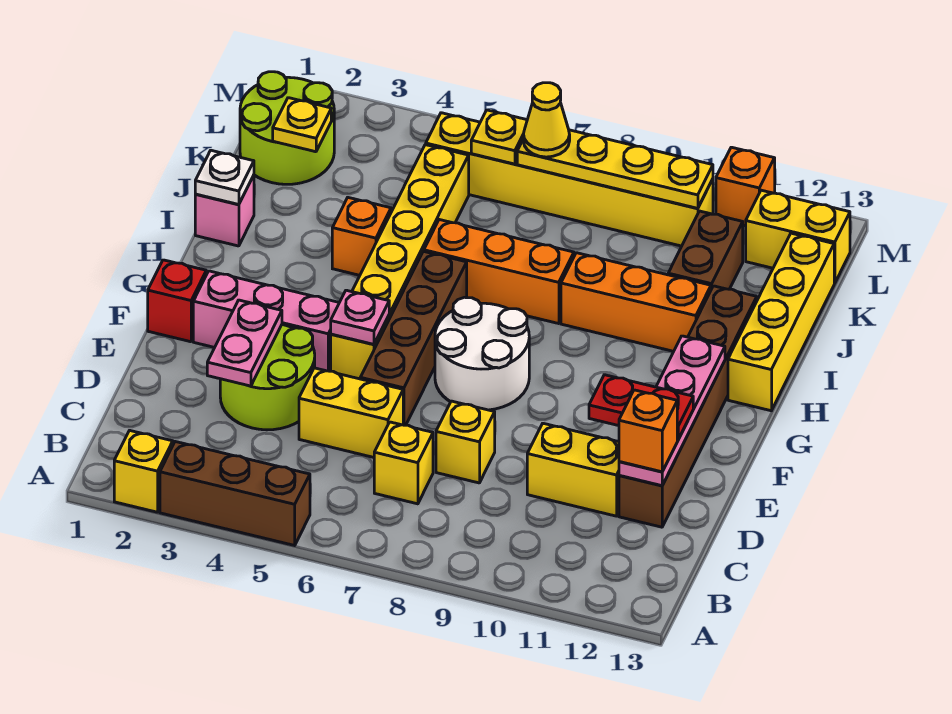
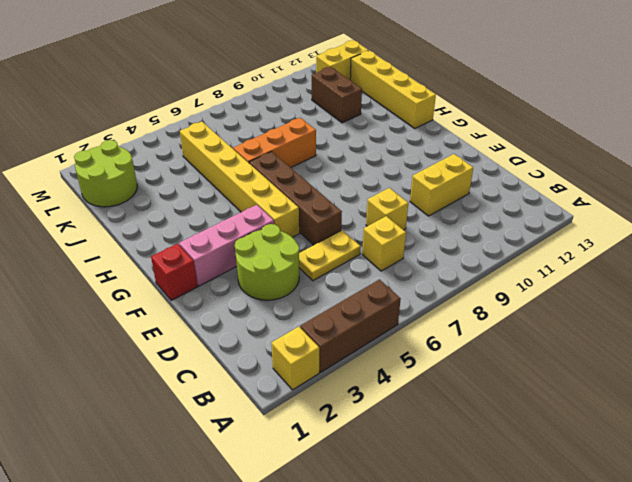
yellow 1x2 plate [299,230,361,281] -> yellow 1x2 brick [299,368,403,457]
none -> brown 1x6 brick [619,286,757,527]
none -> white 2x2 round brick [435,297,529,410]
none -> pink 1x1 brick [195,175,254,246]
none -> orange 1x1 brick [332,198,391,275]

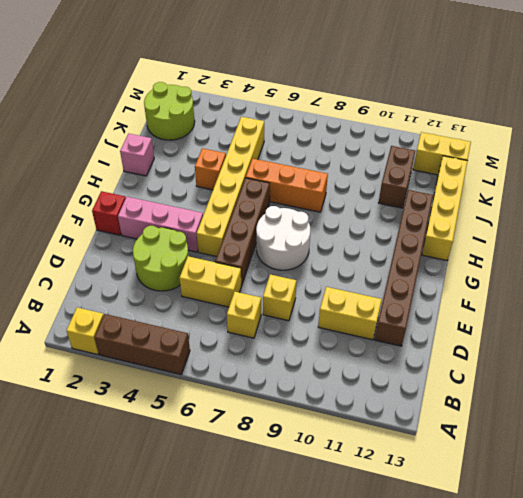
none -> orange 1x3 brick [561,253,711,351]
none -> yellow 1x6 brick [426,113,713,246]
none -> orange 1x1 brick [716,147,775,226]
none -> pink 1x2 plate [207,300,282,386]

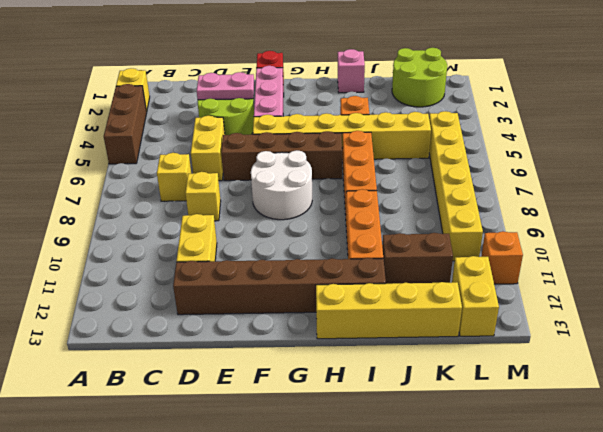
none -> pink 1x4 plate [619,336,725,486]
none -> pink 1x1 plate [331,290,389,344]
none -> white 1x1 plate [195,150,254,204]
none -> yellow 1x1 plate [273,98,331,152]

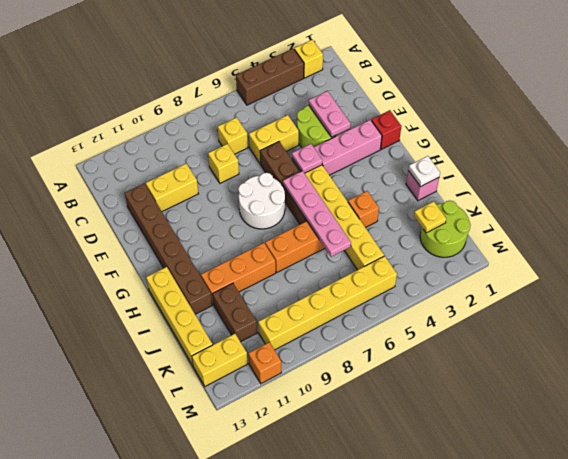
pink 1x4 plate [283,171,351,257] -> pink 1x4 plate moved to [619,336,725,486]
none -> yellow 1x1 plate [471,110,527,164]
none -> yellow 1x4 plate [517,130,713,208]
none -> orange 1x1 brick [619,390,677,472]
none -> red 1x2 plate [589,375,693,440]

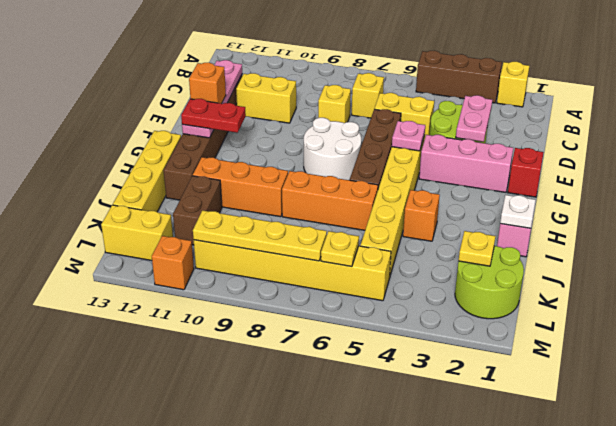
orange 1x1 brick [189,63,226,103] -> orange 1x1 brick moved to [619,390,677,472]
red 1x2 plate [181,99,246,133] -> red 1x2 plate moved to [589,375,693,440]
none -> yellow 1x1 cone [523,83,570,157]

